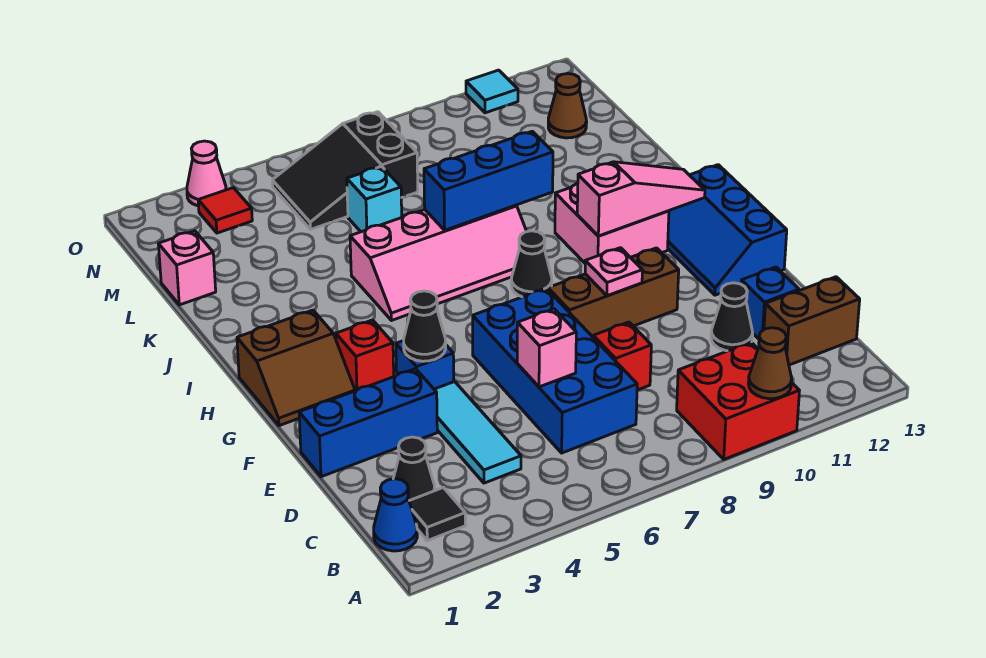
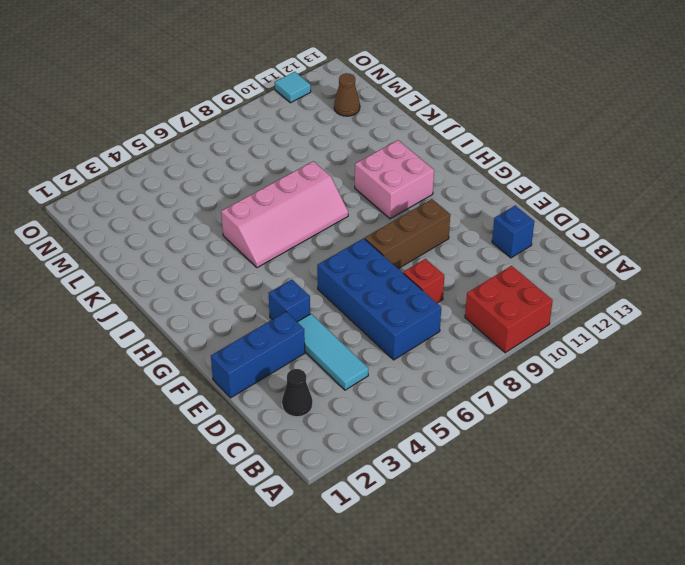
none -> blue 1x1 cone [374,479,417,551]
none -> black 1x1 tile [409,488,465,541]
none -> brown 1x2 brick [764,277,860,365]
none -> black 1x1 cone [711,283,753,351]

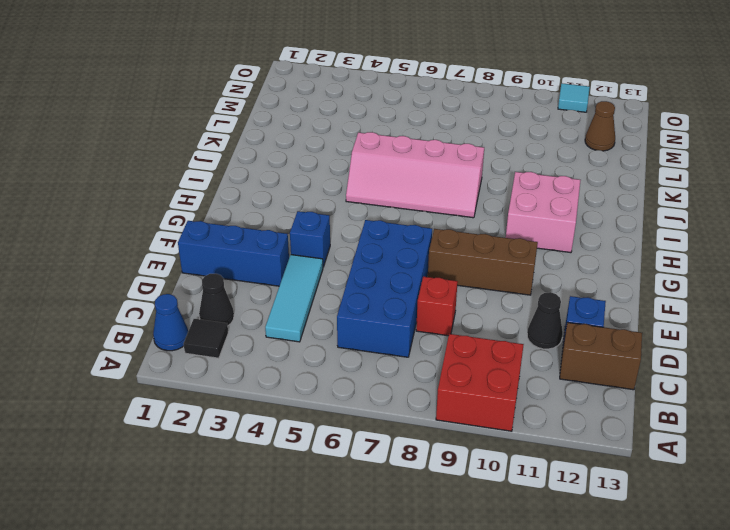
none -> blue 2x3 slope [668,165,787,295]
none -> brown 2x2 slope [237,310,355,426]
none -> red 1x1 brick [336,320,394,391]
none -> black 1x1 cone [511,231,552,297]

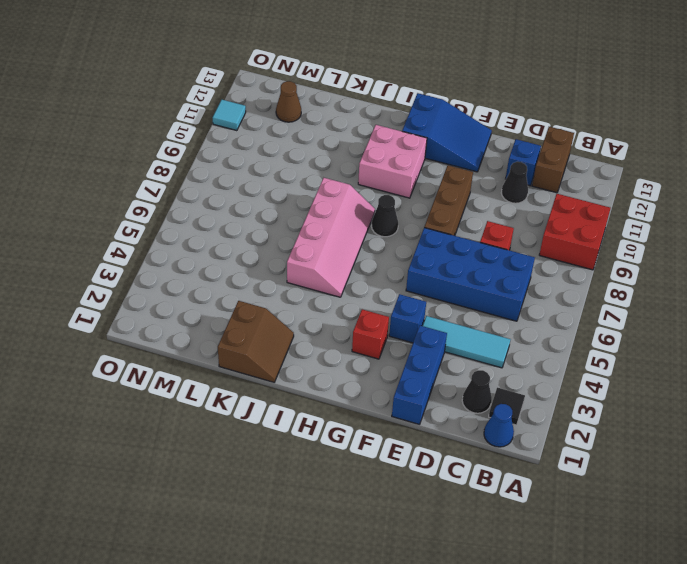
blue 2x3 slope [402,93,492,172] -> blue 2x3 slope turned to [668,165,787,295]
brown 2x2 slope [218,301,294,382] -> brown 2x2 slope moved to [237,310,355,426]
none -> pink 1x1 brick [158,231,216,305]
none -> cyan 1x1 brick [347,166,402,232]
none -> black 2x3 slope [272,112,418,229]
none -> red 1x1 tile [198,188,252,233]

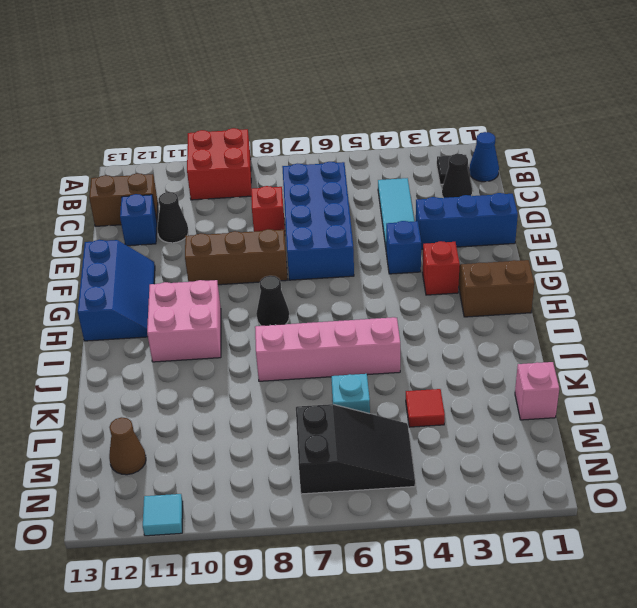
red 1x1 tile [406,389,445,427] -> red 1x1 tile moved to [198,188,252,233]
none -> pink 1x1 cone [187,141,226,206]
none -> brown 1x1 cone [748,328,792,399]
none -> pink 1x1 brick [517,309,576,387]
none -> black 1x1 cone [404,291,446,361]

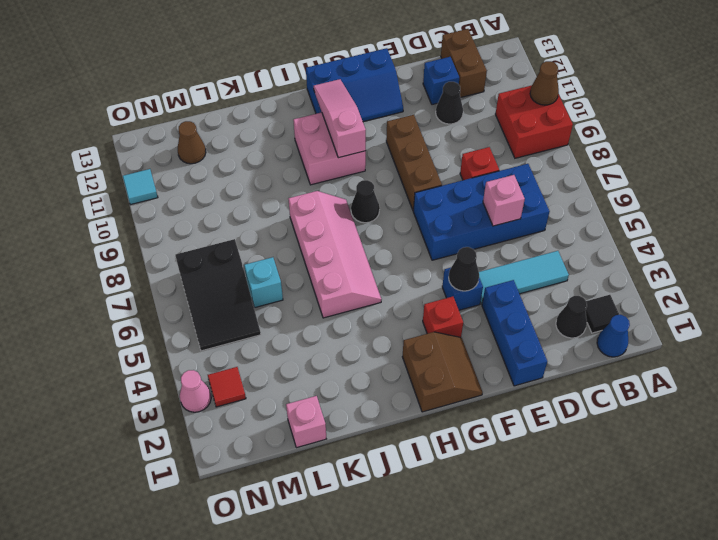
none -> pink 1x1 plate [585,248,642,296]
none -> blue 1x3 brick [424,131,553,230]

